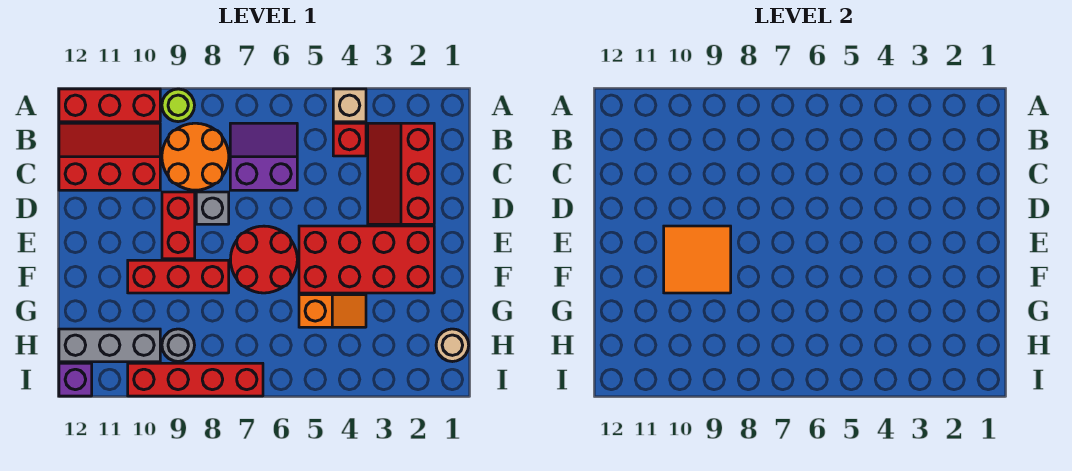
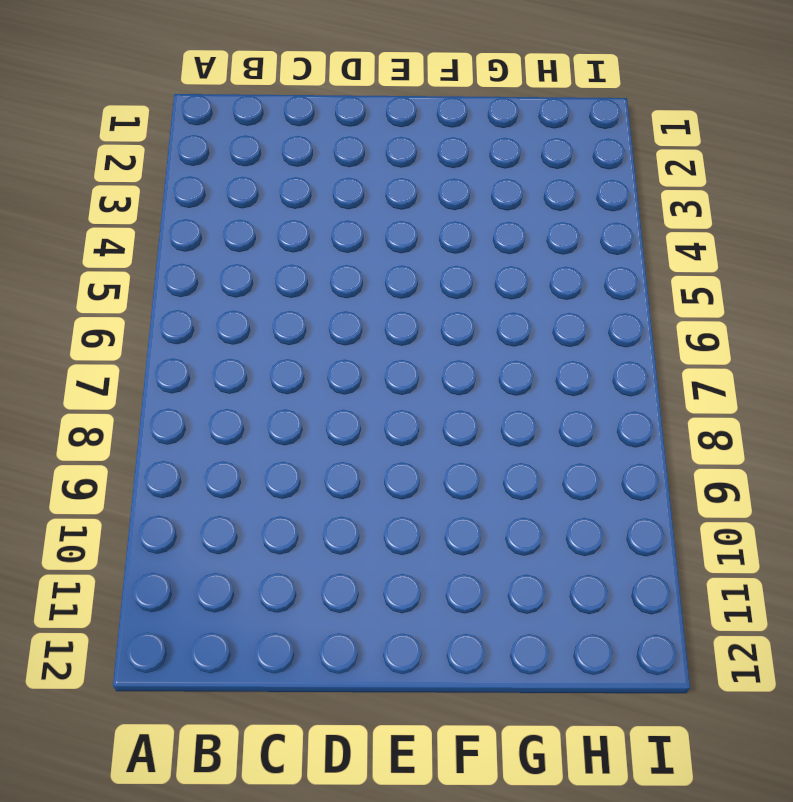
none -> tan 1x1 brick [333,89,366,122]
none -> lime 1x1 round brick [162,89,195,122]
none -> red 1x3 brick [59,89,160,122]

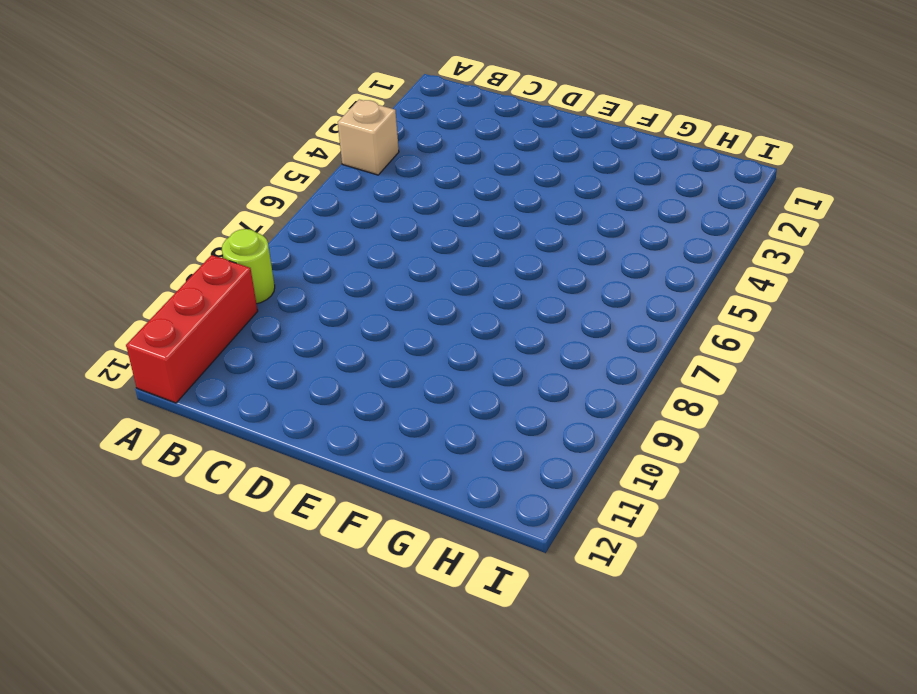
none -> red 2x3 slope [368,123,434,224]
none -> red 1x1 brick [333,123,366,156]
none -> purple 2x2 slope [230,123,297,190]

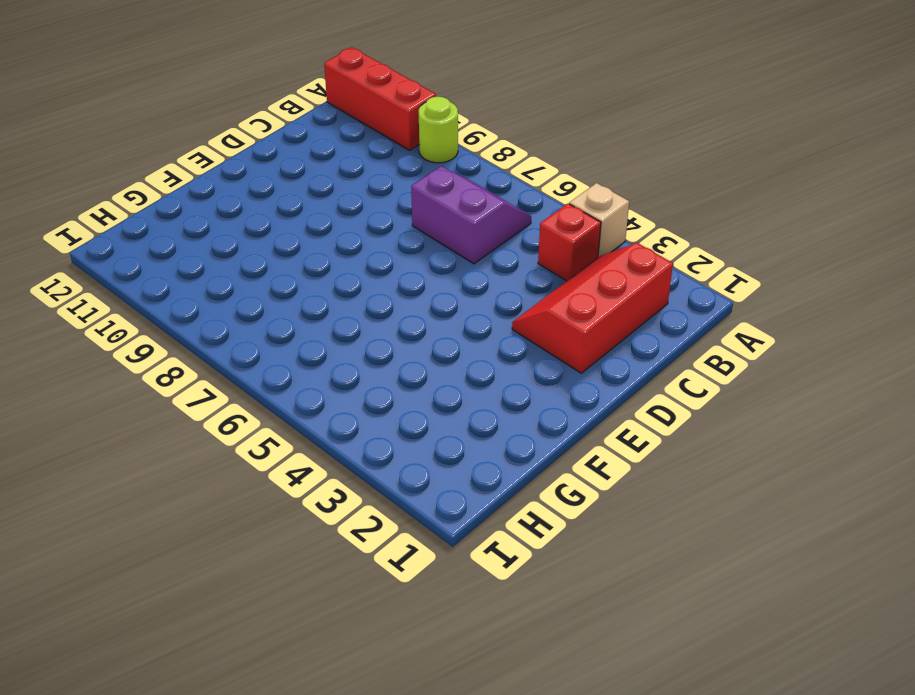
none -> orange 2x2 round brick [162,123,229,190]
none -> red 2x3 slope [59,123,160,190]
none -> grey 1x1 brick [196,192,229,224]

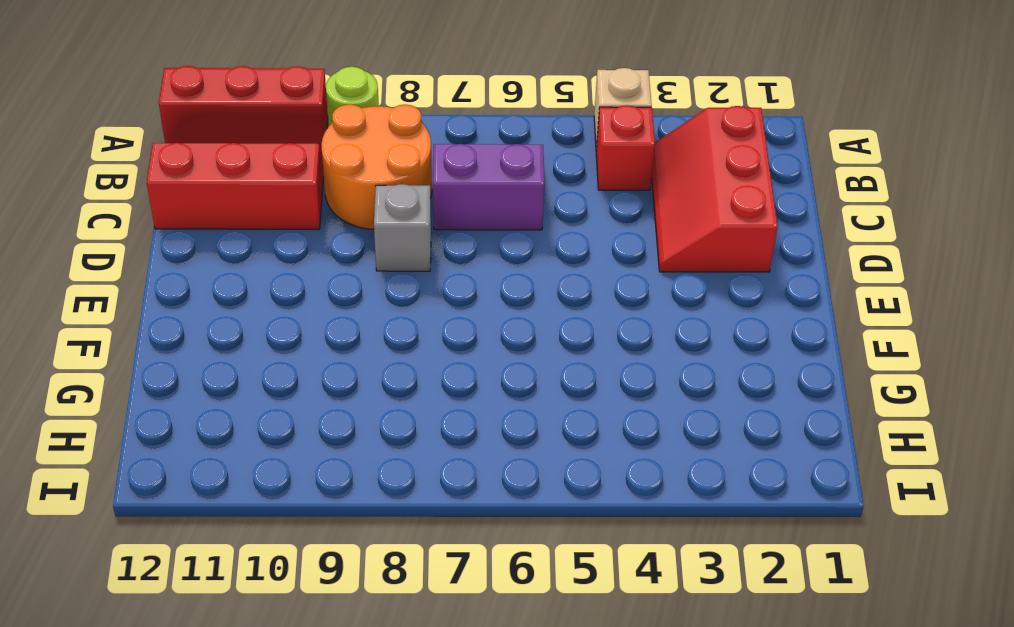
none -> red 1x2 brick [162,192,195,259]
none -> red 2x4 brick [299,226,434,293]
none -> red 2x2 round brick [230,226,297,293]

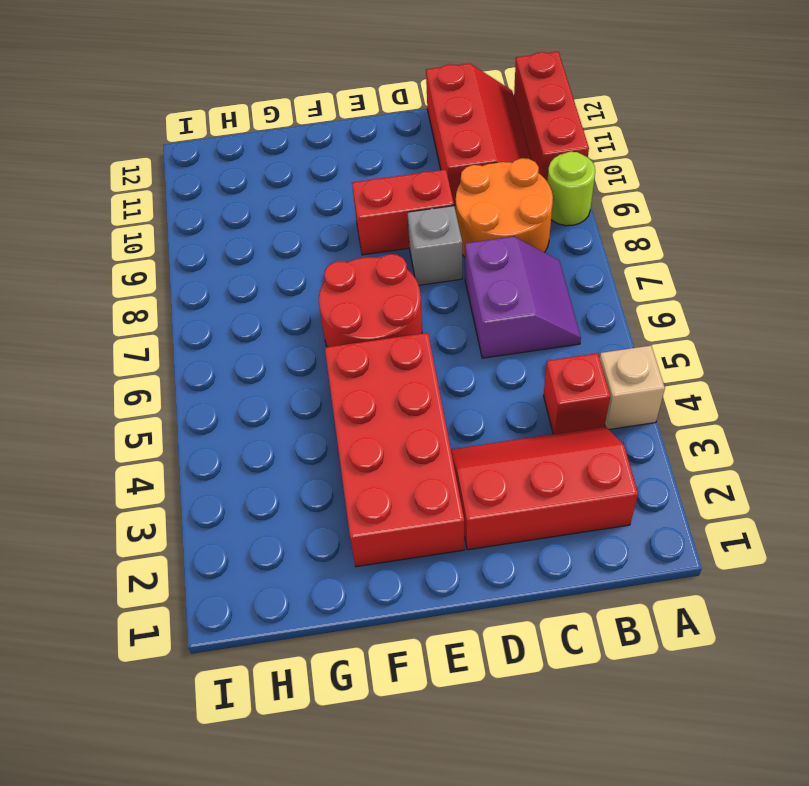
none -> red 1x3 brick [128,260,229,293]
none -> orange 1x2 slope [299,295,366,327]
none -> tan 1x1 round brick [436,329,469,362]

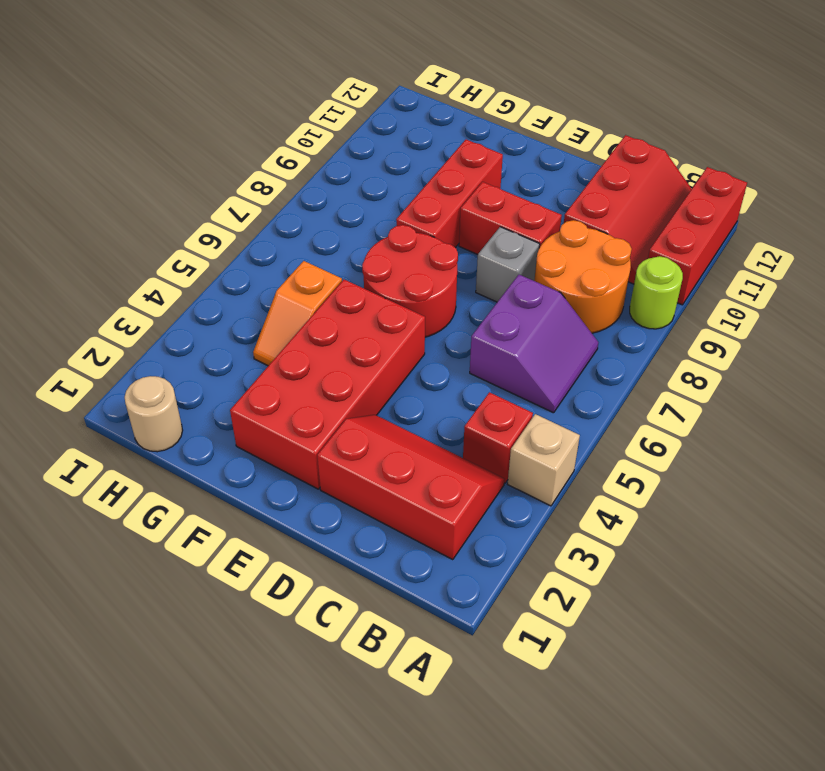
none -> grey 1x1 round brick [162,329,195,362]
none -> grey 1x3 brick [59,329,160,362]
none -> red 1x4 brick [128,363,263,396]

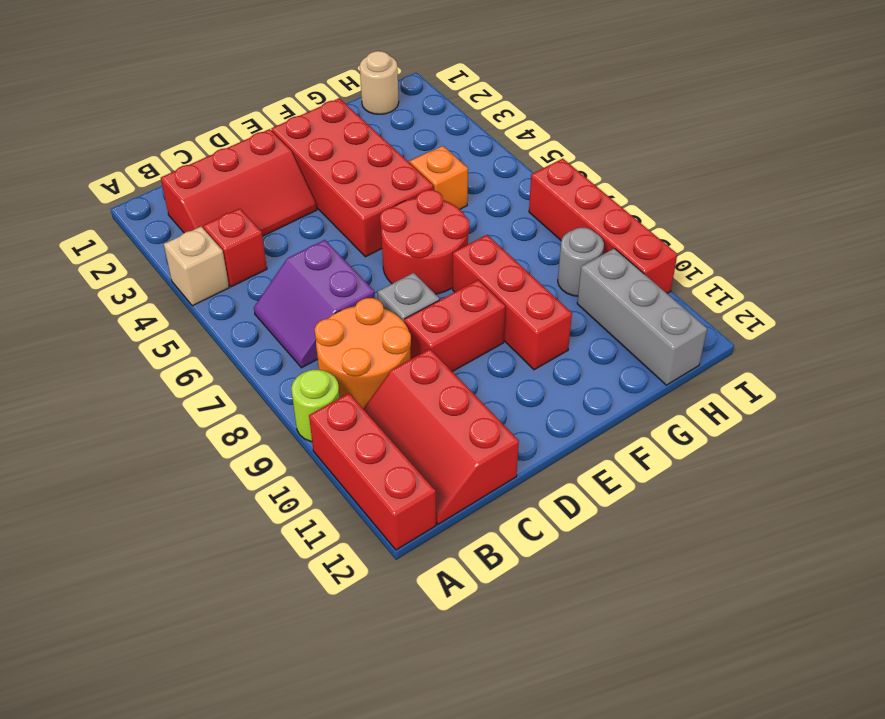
none -> purple 1x1 brick [59,363,92,396]
none -> orange 2x2 tile [664,226,731,293]

